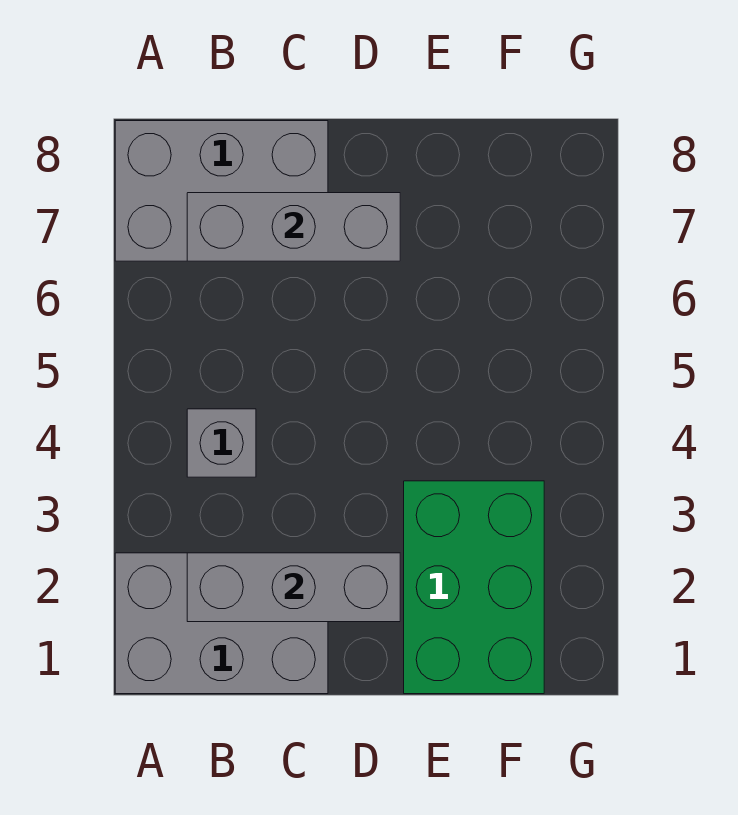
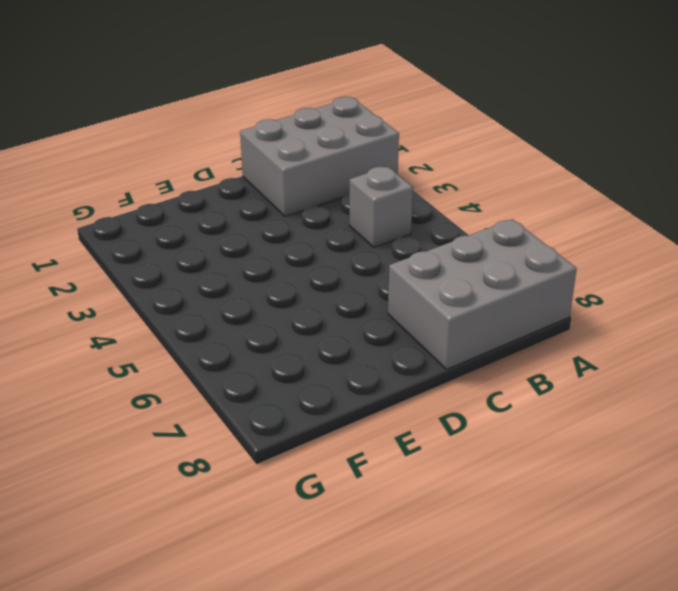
none -> green 2x3 brick [404,481,544,694]
none -> grey 1x3 brick [187,553,400,622]

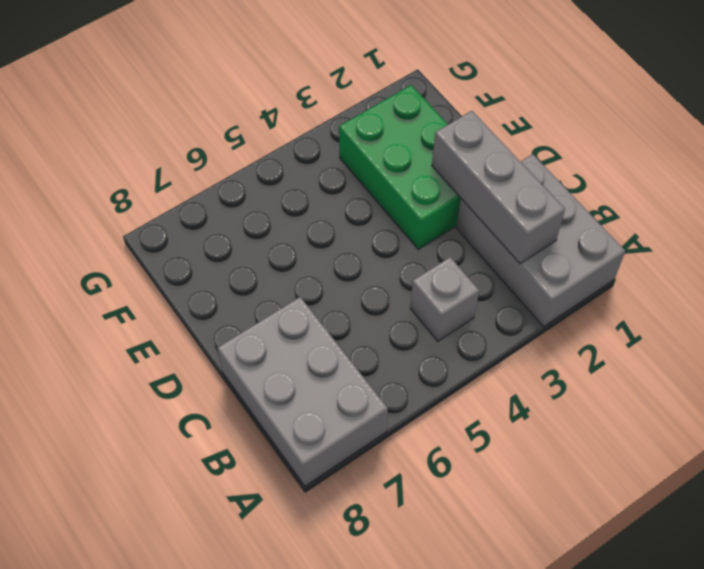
green 2x3 brick [339,85,461,249] -> green 2x3 brick turned to [404,481,544,694]
none -> grey 1x3 brick [187,193,400,261]

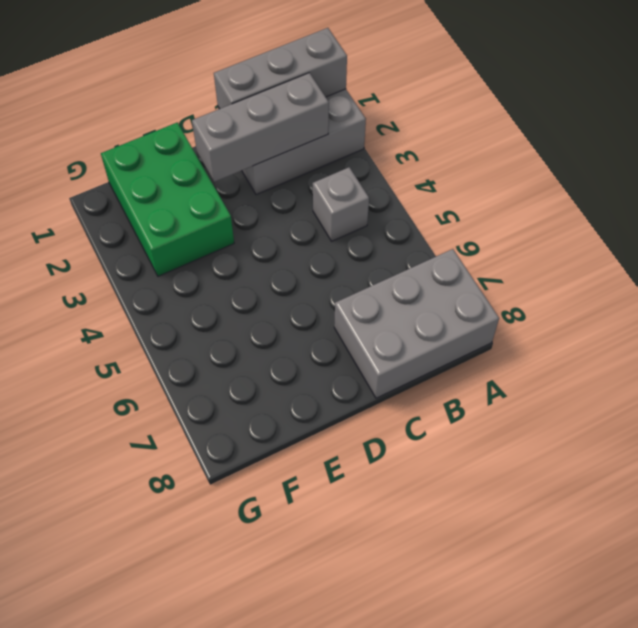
grey 1x3 brick [214,28,347,109] -> grey 1x3 brick moved to [187,193,400,261]

